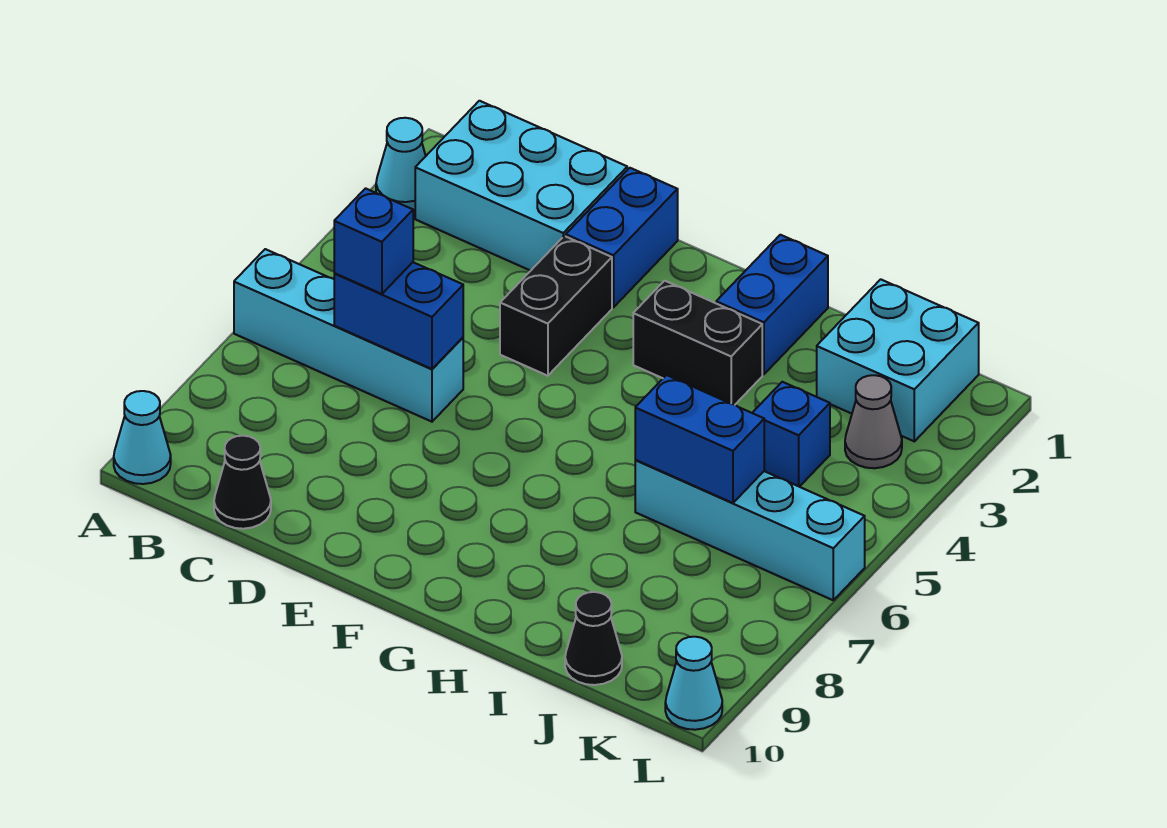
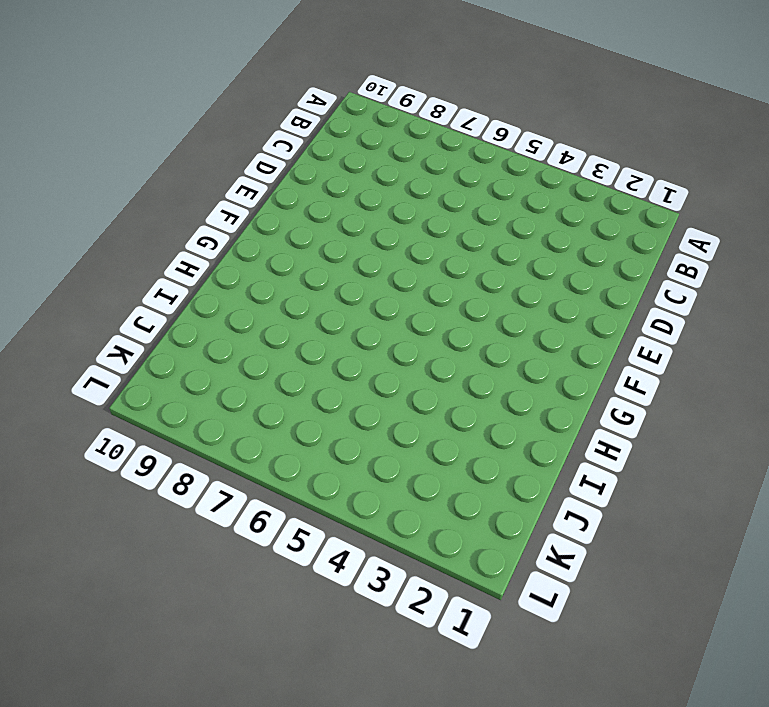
none -> cyan 1x1 cone [376,118,426,210]
none -> cyan 1x4 brick [234,249,463,422]
none -> cyan 1x1 cone [114,391,171,484]

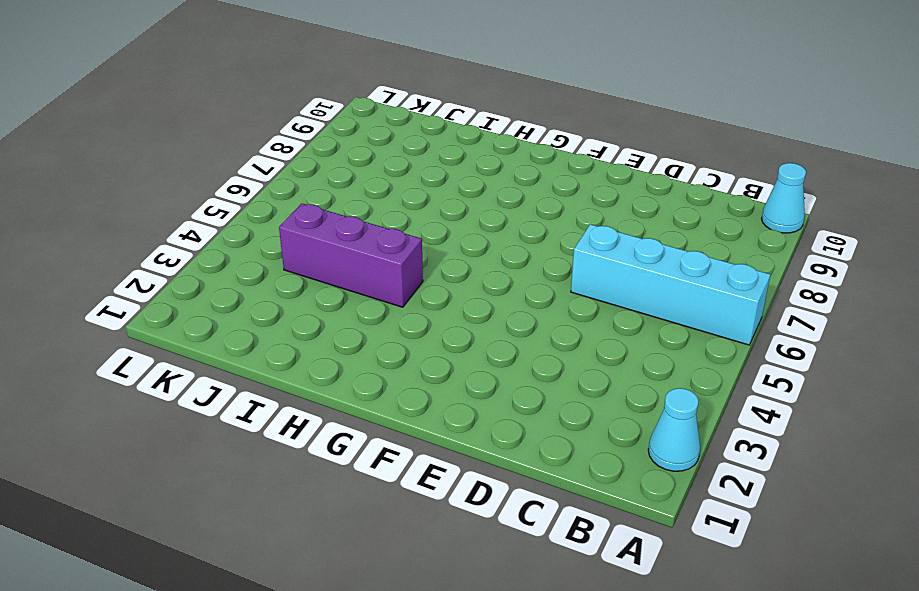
purple 1x3 brick [279,203,423,307] -> blue 1x1 brick [753,382,830,487]
none -> cyan 2x3 brick [415,101,627,271]
none -> black 1x1 cone [214,436,271,529]
none -> blue 1x2 brick [566,168,678,307]

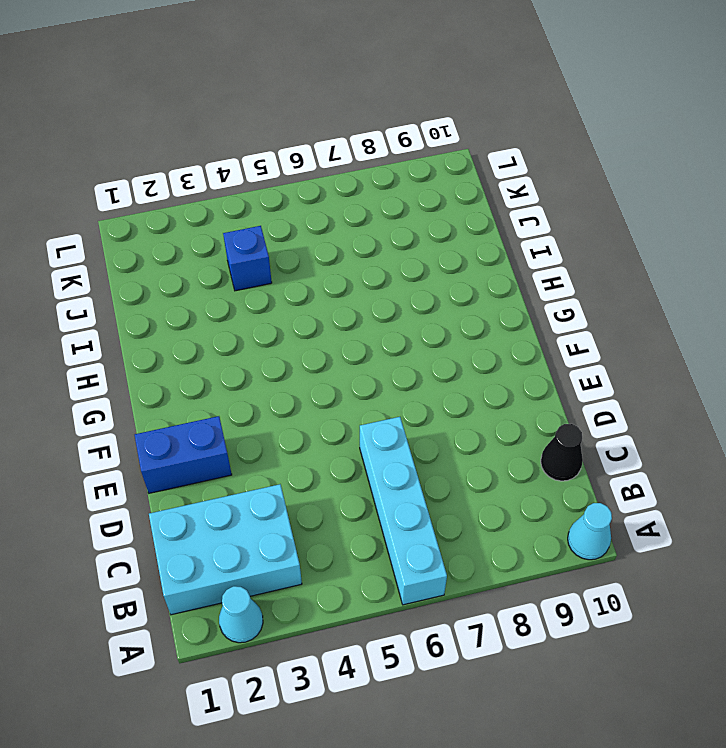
cyan 2x3 brick [149,484,302,615] -> cyan 2x3 brick turned to [415,101,627,271]
none -> black 1x2 brick [500,236,612,376]
none -> black 1x2 brick [633,281,762,405]
none -> blue 1x2 brick [716,235,828,374]

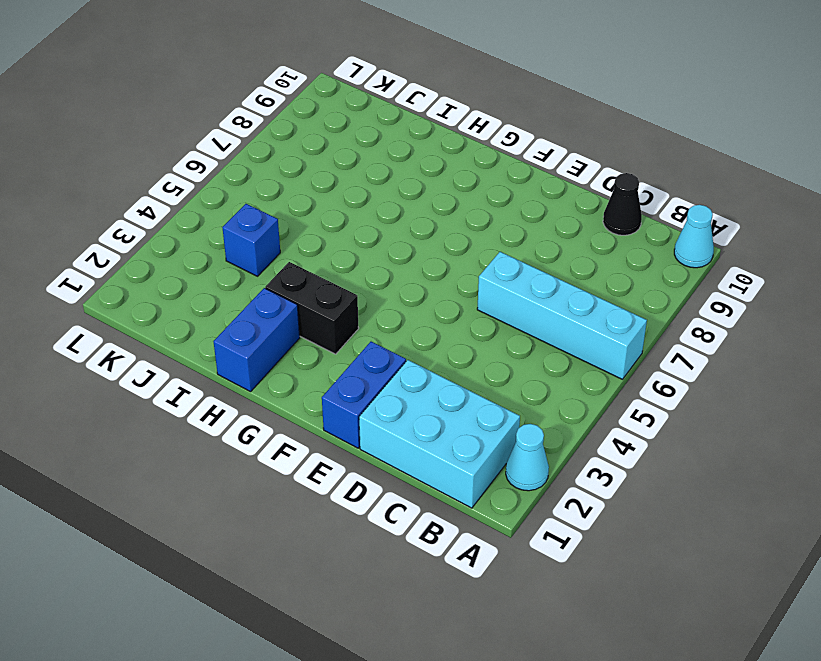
none -> black 1x2 brick [500,236,612,376]
none -> cyan 1x4 brick [635,460,865,600]
none -> cyan 2x2 brick [817,279,979,441]

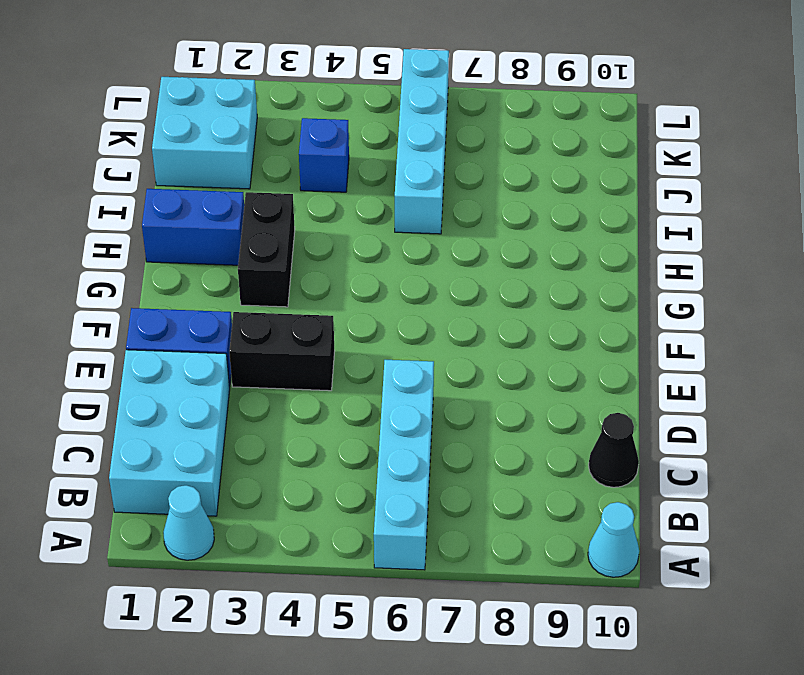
none -> black 1x1 cone [565,592,622,685]
none -> grey 1x1 cone [845,375,902,468]
none -> cyan 1x1 cone [665,637,722,730]

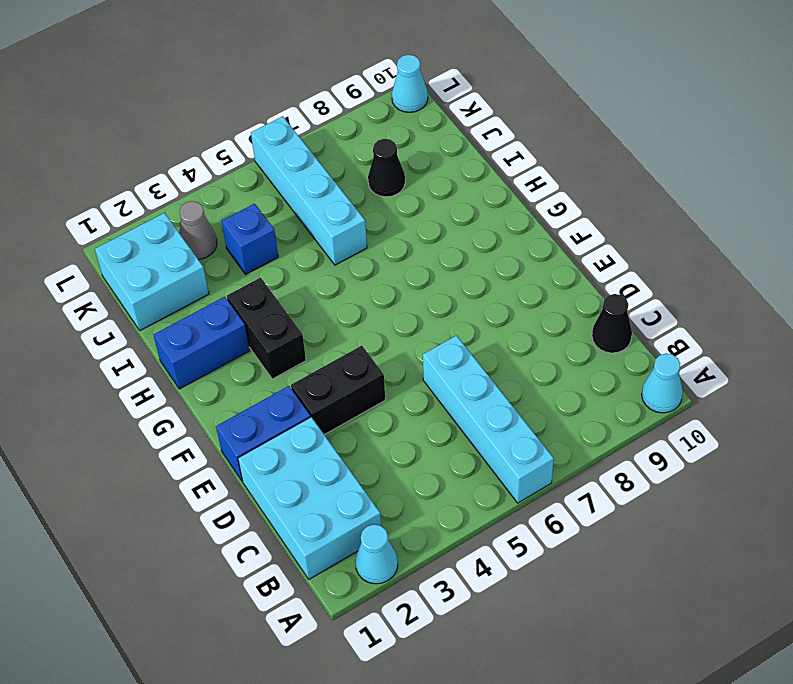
black 1x1 cone [368,139,405,197] -> black 1x1 cone moved to [565,592,622,685]
none -> blue 1x2 brick [334,262,463,369]
none -> blue 1x2 brick [635,375,764,503]
none -> blue 1x1 brick [334,188,413,294]

